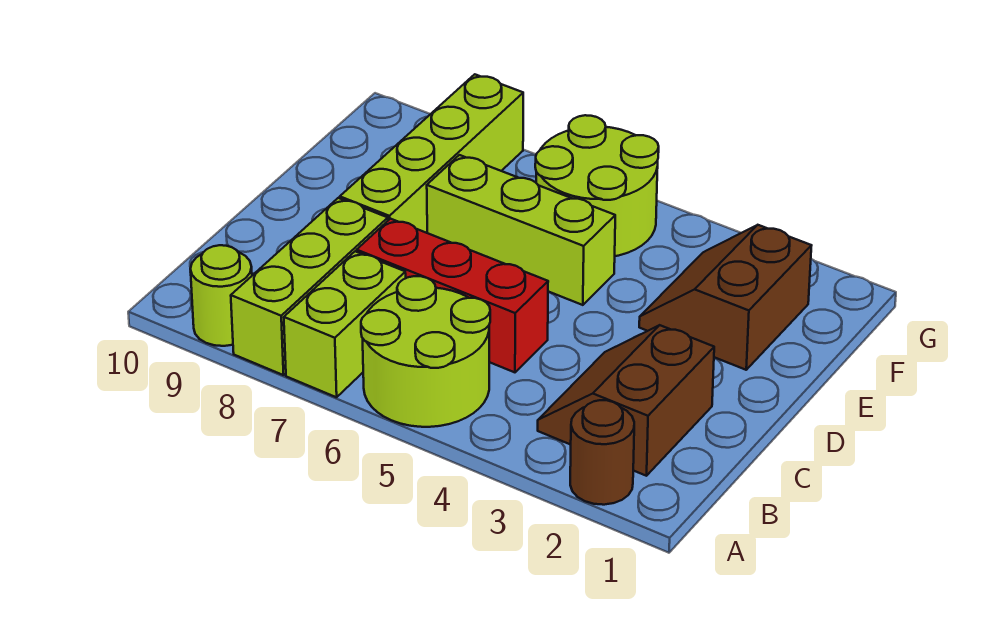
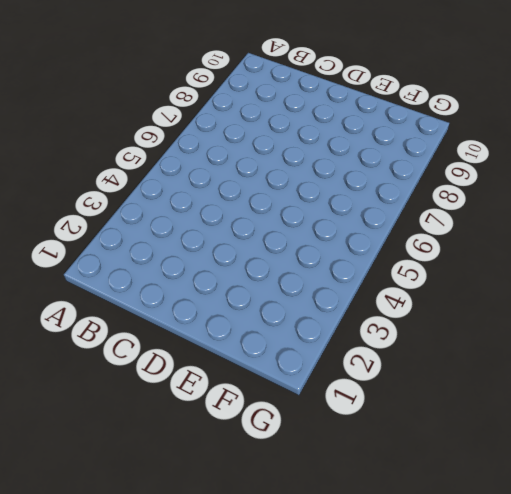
none -> brown 1x1 round brick [570,400,634,505]
none -> lime 2x2 round brick [361,276,490,427]

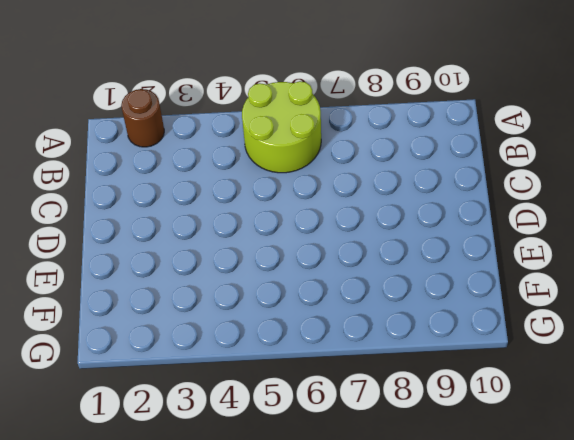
none -> lime 1x2 brick [284,251,406,397]
none -> lime 1x3 brick [231,198,388,375]

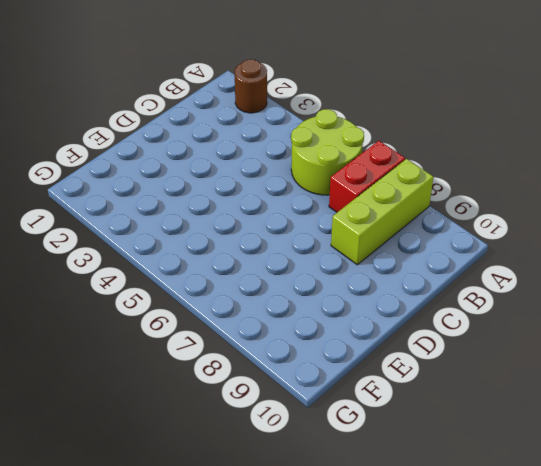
red 1x2 brick [329,141,405,212] -> lime 1x2 brick [284,251,406,397]
none -> lime 1x1 round brick [190,245,252,346]
none -> brown 2x2 slope [538,325,714,476]

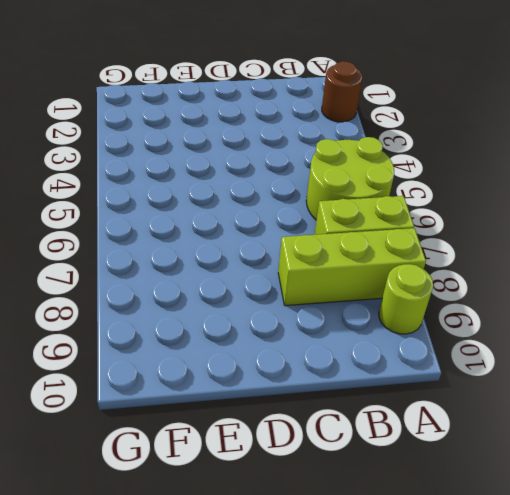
none -> brown 2x2 slope [538,325,714,476]
none -> red 1x3 brick [357,219,548,372]

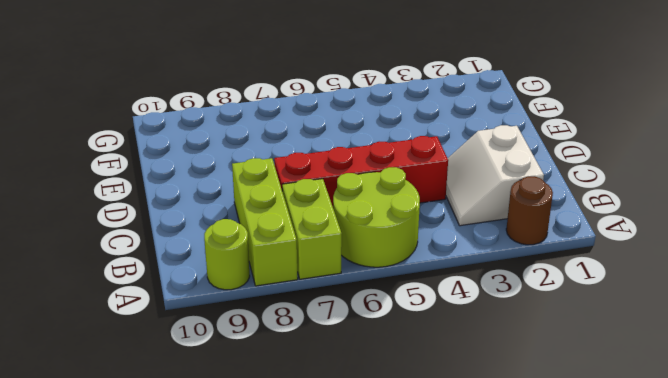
white 2x2 slope [446,125,544,226] -> brown 2x2 slope [538,325,714,476]
red 1x4 brick [274,136,448,207] -> red 1x3 brick [357,219,548,372]
none -> lime 1x4 brick [340,74,523,233]
none -> brown 2x2 slope [639,225,812,370]

